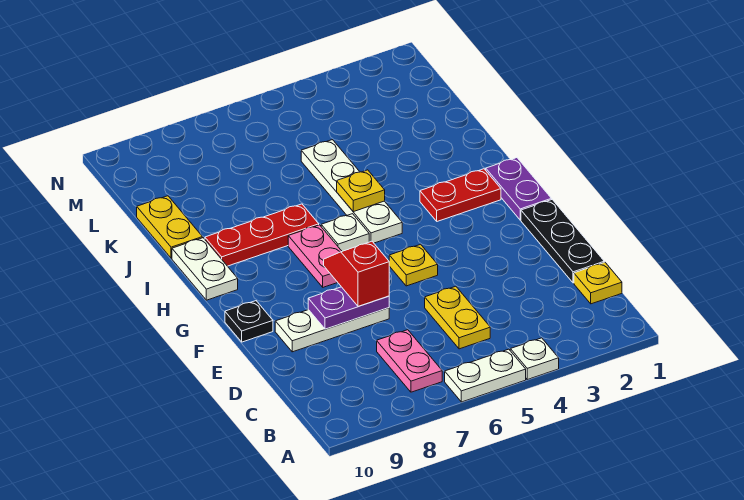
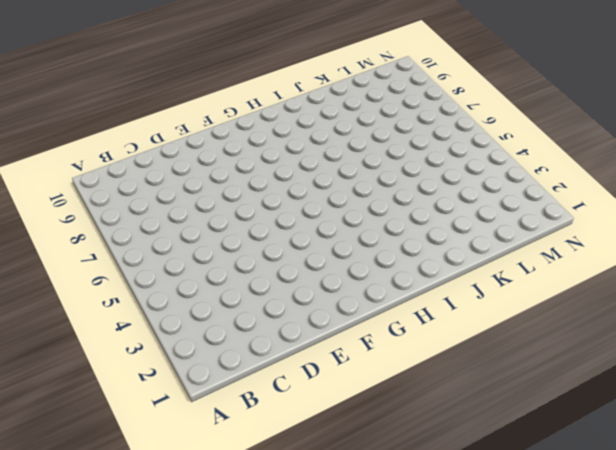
none -> white 1x1 plate [510,338,559,380]
none -> white 1x2 plate [445,349,526,402]
none -> pink 1x2 plate [377,330,442,392]

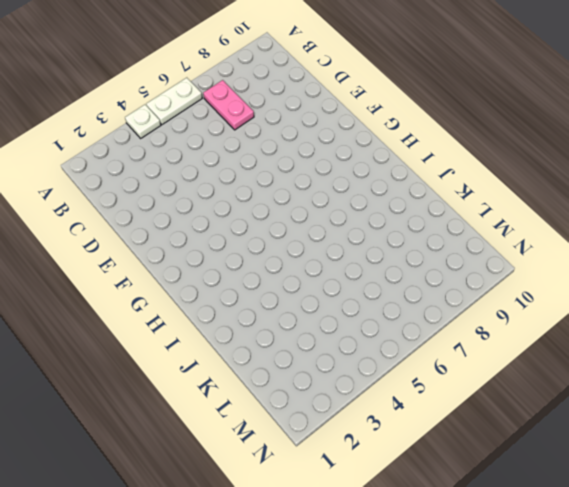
none -> yellow 1x1 plate [574,262,622,304]
none -> yellow 1x2 plate [425,286,490,349]
none -> black 1x3 plate [521,200,604,283]

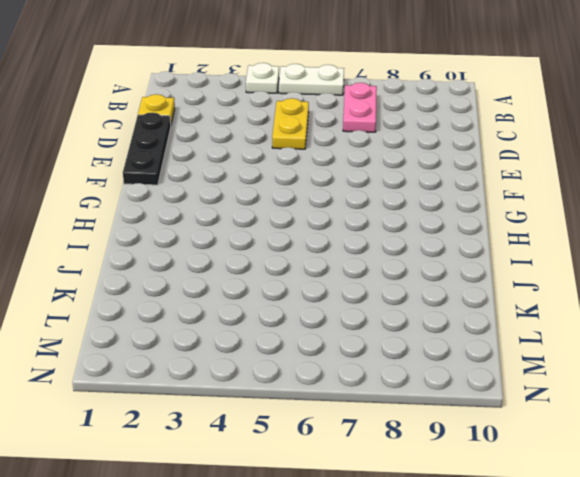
none -> white 1x3 plate [275,308,389,352]
none -> yellow 1x1 plate [389,244,438,286]
none -> black 1x1 plate [225,301,273,342]

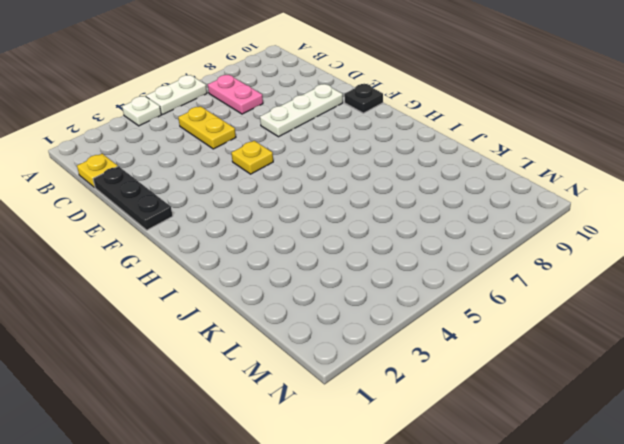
none -> purple 1x2 plate [486,158,552,220]
none -> pink 1x2 plate [288,225,342,287]
none -> red 1x2 plate [420,169,501,221]

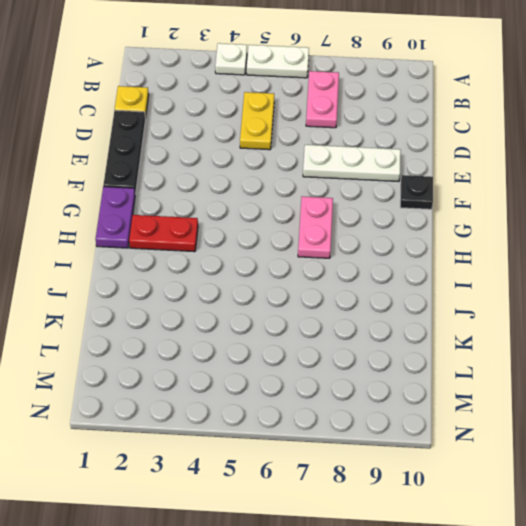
none -> yellow 1x1 plate [389,244,438,286]
none -> white 1x4 plate [301,140,402,243]
none -> white 1x1 plate [321,214,369,251]

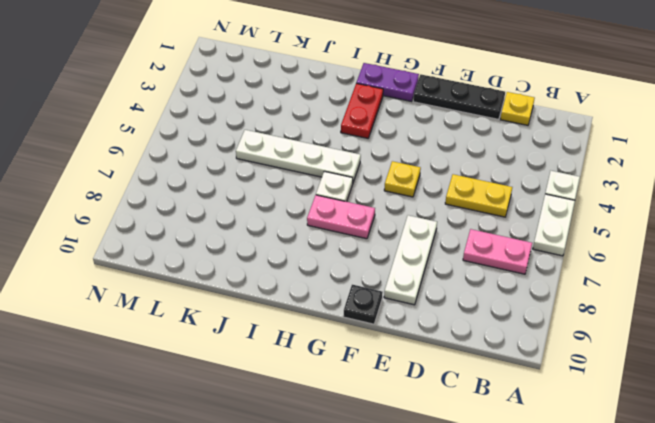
none -> white 1x2 plate [172,238,238,300]
none -> red 1x3 plate [205,204,319,266]
none -> yellow 1x2 plate [137,196,202,258]

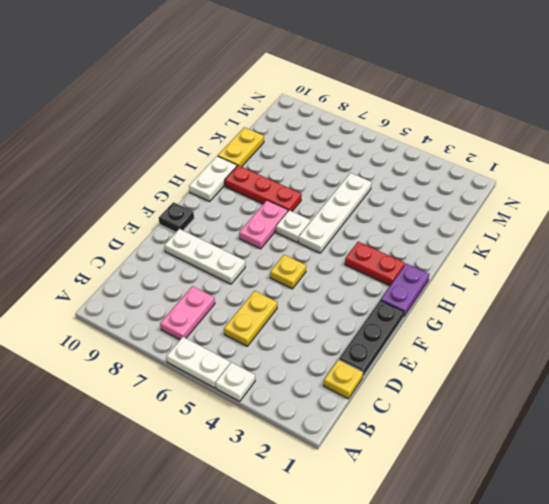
none -> purple 1x2 plate [308,287,389,329]
none -> yellow 1x1 plate [337,170,385,212]
none -> red 1x2 slope [324,241,389,307]

